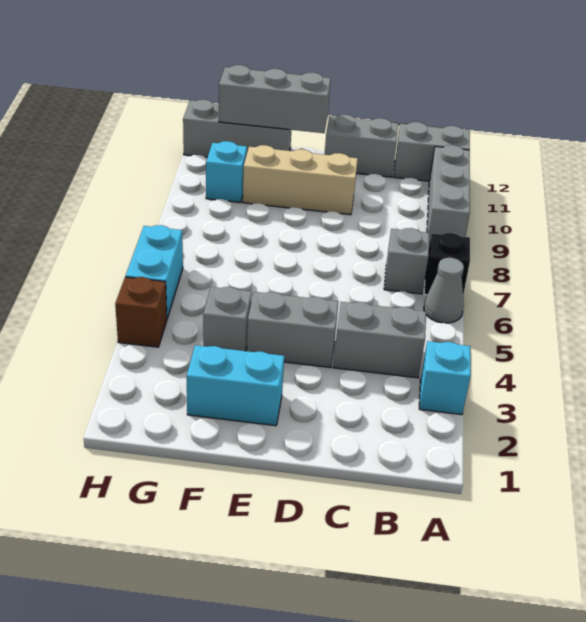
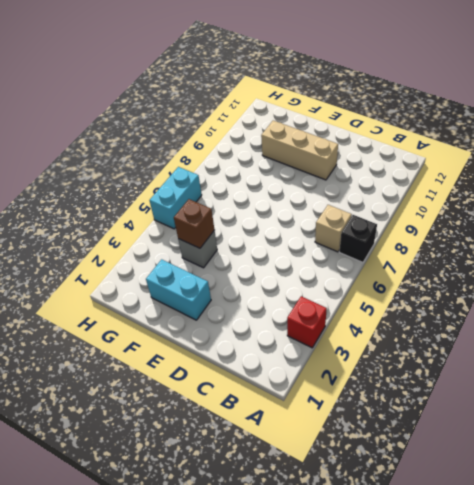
red 1x1 brick [287,296,327,348] -> cyan 1x1 brick [419,341,471,415]
tan 1x1 brick [315,205,352,252] -> grey 1x1 brick [384,228,429,294]
brown 1x1 brick [174,199,214,248] -> brown 1x1 brick moved to [115,277,167,347]
none -> grey 1x1 cone [424,258,464,323]
none -> grey 1x3 brick [427,145,470,245]
none -> grey 1x2 brick [394,122,470,181]

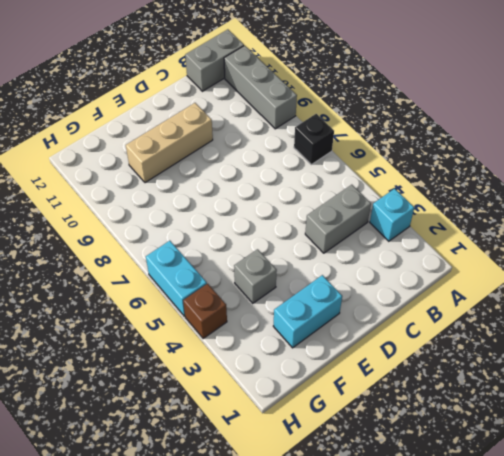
none -> grey 1x1 cone [424,258,464,323]
none -> grey 1x1 brick [384,228,429,294]
none -> grey 1x2 brick [325,115,398,177]

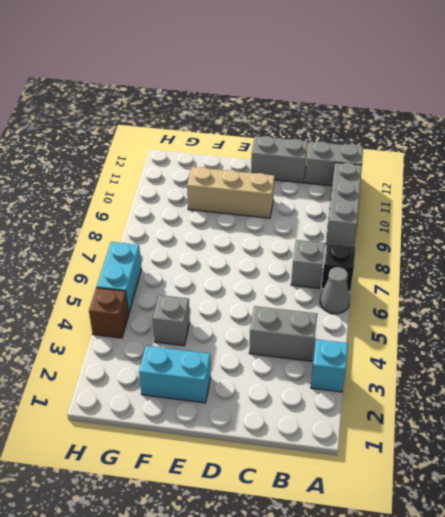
none -> grey 1x2 brick [247,292,339,368]
none -> grey 1x3 brick [183,100,291,157]
none -> cyan 1x1 brick [206,141,247,203]

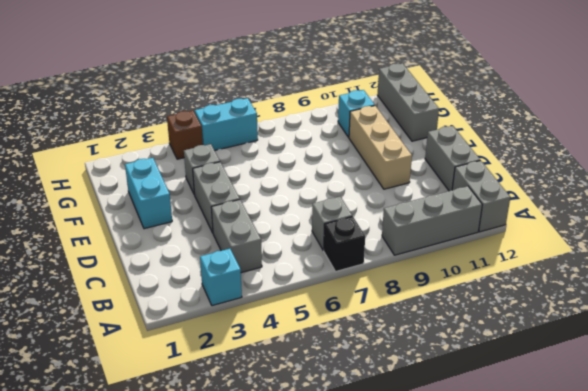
none -> grey 1x1 cone [424,258,464,323]
none -> grey 1x3 brick [219,65,331,133]

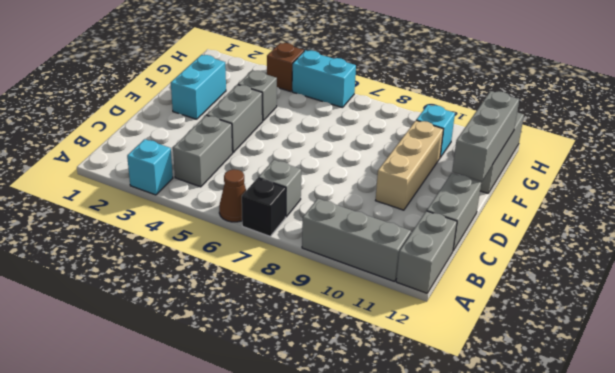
brown 1x1 cone [219,169,246,222] -> grey 1x1 cone [424,258,464,323]

